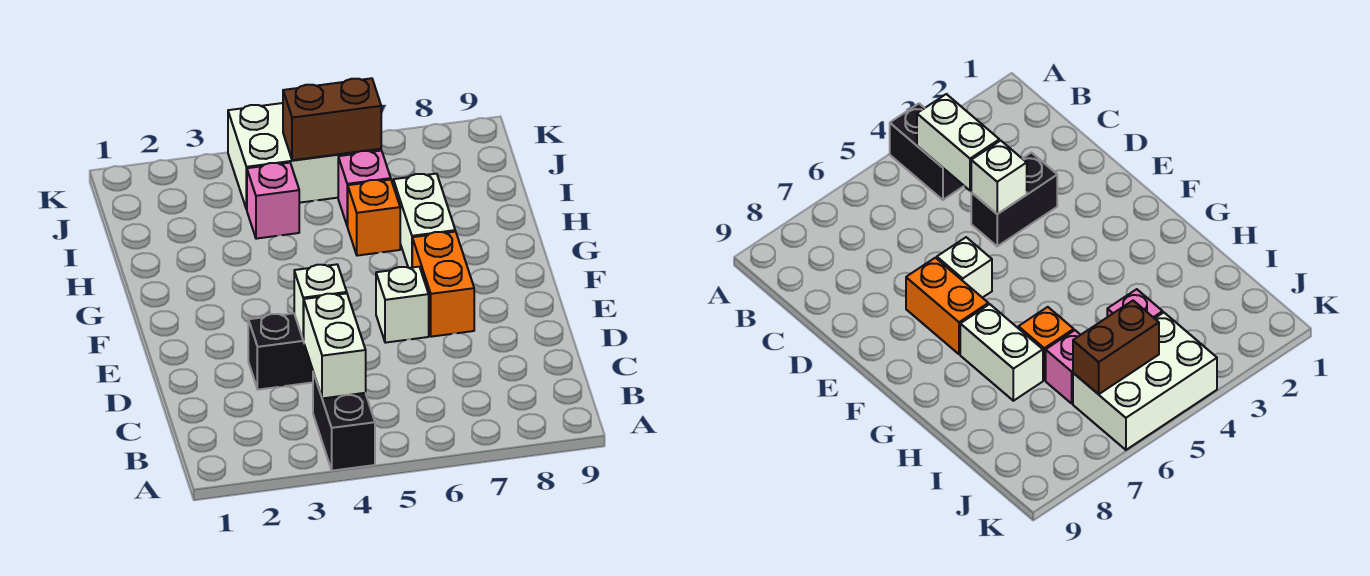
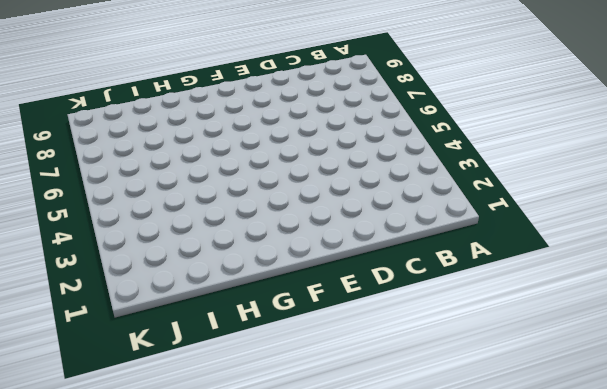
none -> black 1x2 brick [313,372,375,471]
none -> black 1x2 brick [248,313,313,390]
none -> white 1x1 brick [376,267,429,343]

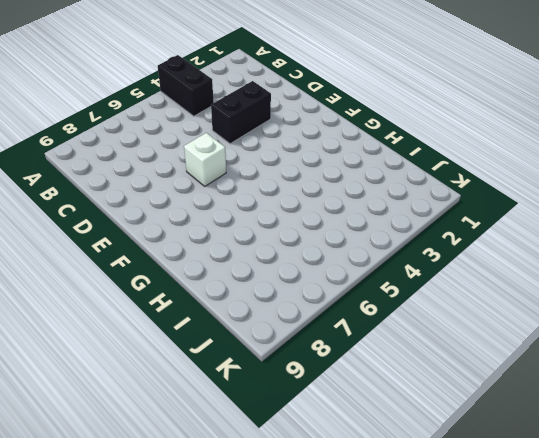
none -> orange 1x2 brick [412,232,474,337]
none -> white 1x2 brick [393,174,455,268]
none -> orange 1x1 brick [347,180,400,256]

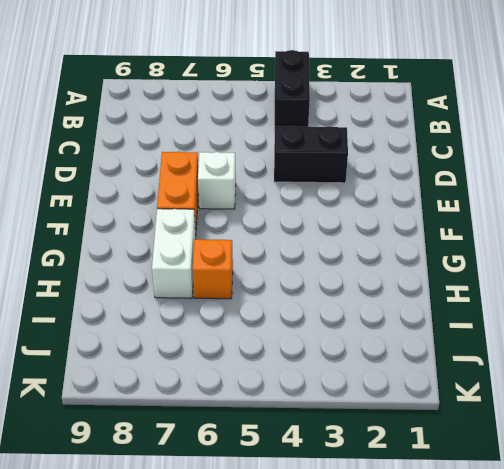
none -> pink 1x1 brick [247,163,299,239]
none -> pink 1x1 brick [338,151,391,226]
none -> white 2x3 brick [228,103,381,209]

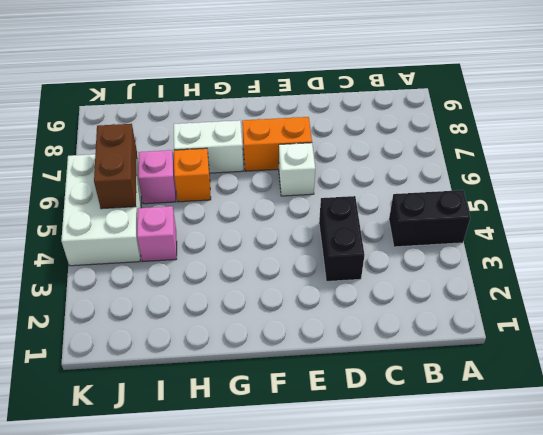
none -> white 1x2 brick [304,293,366,398]
none -> white 1x1 brick [294,264,347,340]

